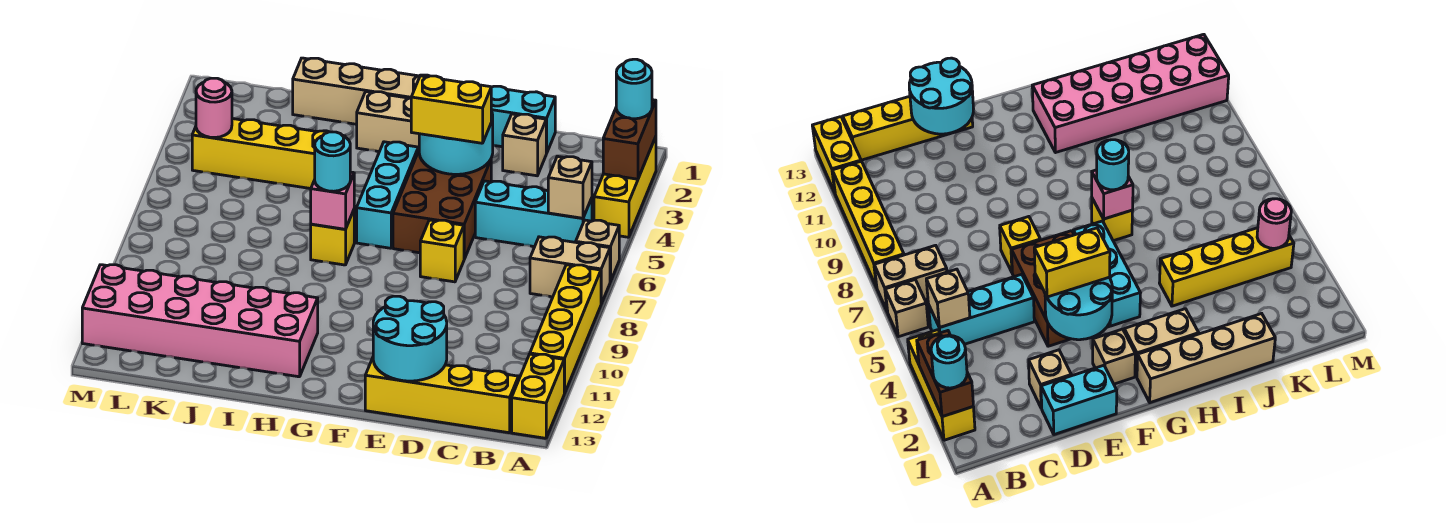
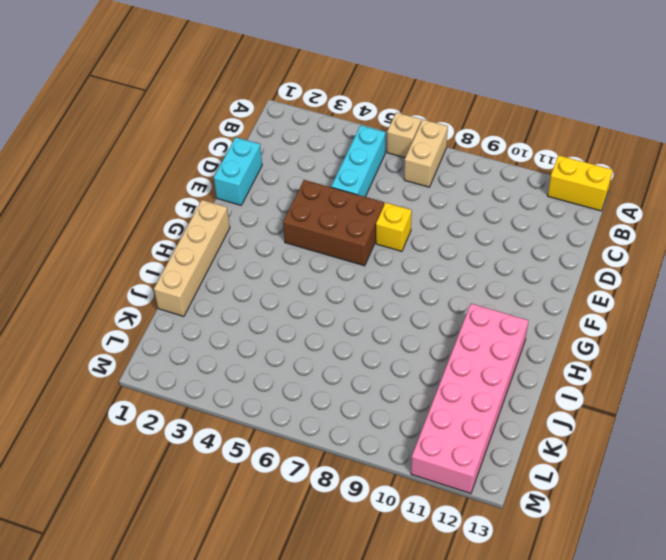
none -> yellow 1x3 brick [594,137,656,237]
none -> yellow 1x4 brick [530,265,601,393]
none -> yellow 1x4 brick [365,358,519,433]

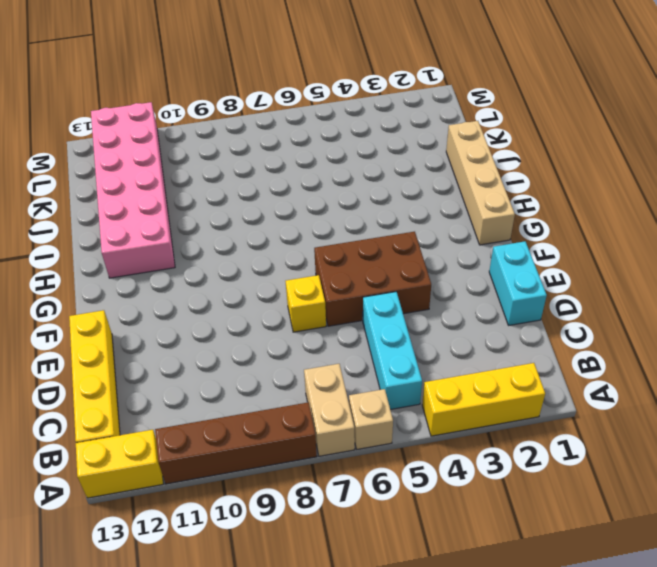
brown 1x4 brick [155,402,317,484] -> yellow 1x4 brick [530,265,601,393]
none -> tan 1x1 brick [503,114,546,176]
none -> tan 1x1 brick [1093,329,1135,384]
none -> tan 1x2 brick [357,92,419,152]

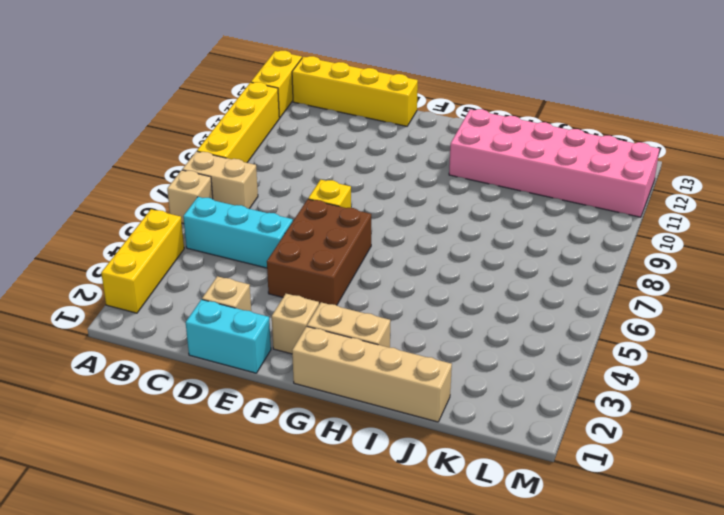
none -> cyan 1x3 brick [357,142,418,248]
none -> yellow 1x1 brick [311,210,354,265]
none -> yellow 1x4 brick [192,118,345,189]

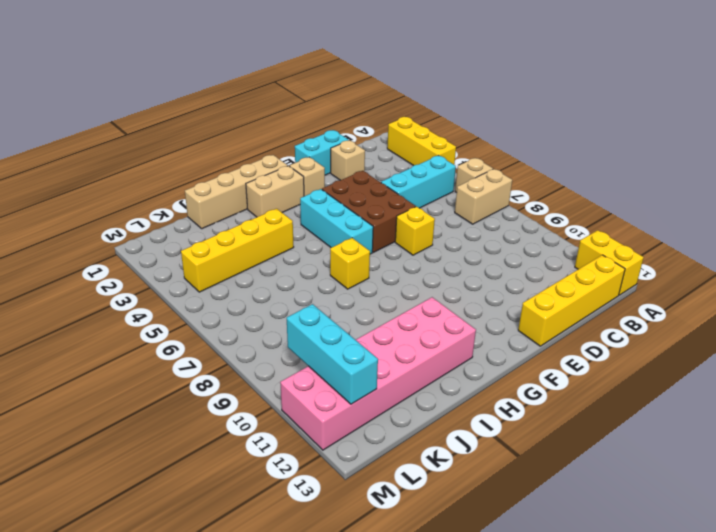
cyan 1x3 brick [287,304,378,404] -> none
none -> yellow 1x4 brick [530,265,601,393]
none -> brown 1x2 brick [603,100,656,179]
none -> tan 1x1 brick [548,156,592,218]

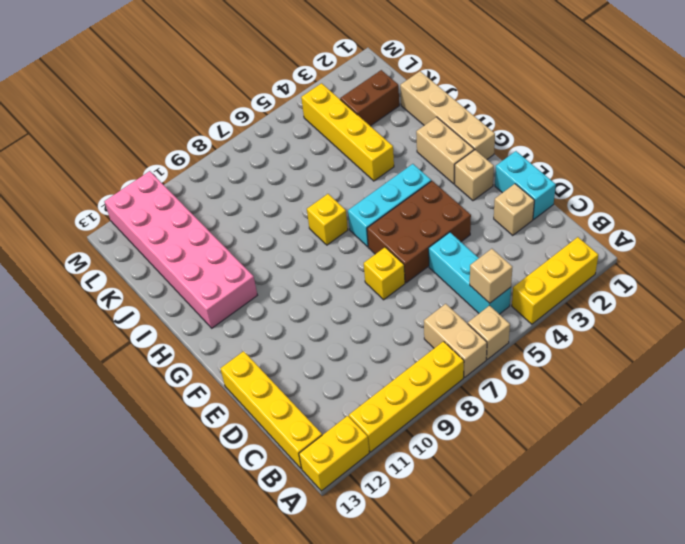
brown 1x2 brick [340,70,399,126] -> brown 1x2 brick moved to [603,100,656,179]
none -> cyan 2x2 round brick [373,296,447,381]
none -> cyan 2x2 round brick [419,111,493,174]
none -> pink 1x1 brick [311,172,354,229]

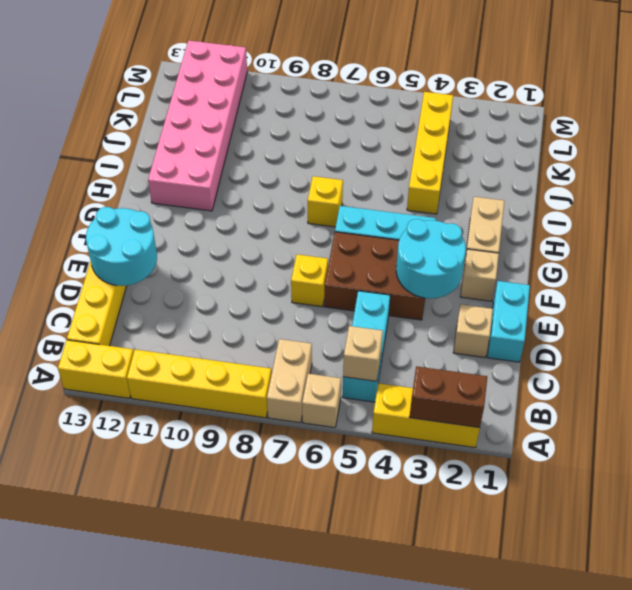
none -> tan 1x4 brick [293,58,429,124]
none -> pink 1x1 brick [311,172,354,229]
none -> pink 1x1 round brick [196,78,232,138]

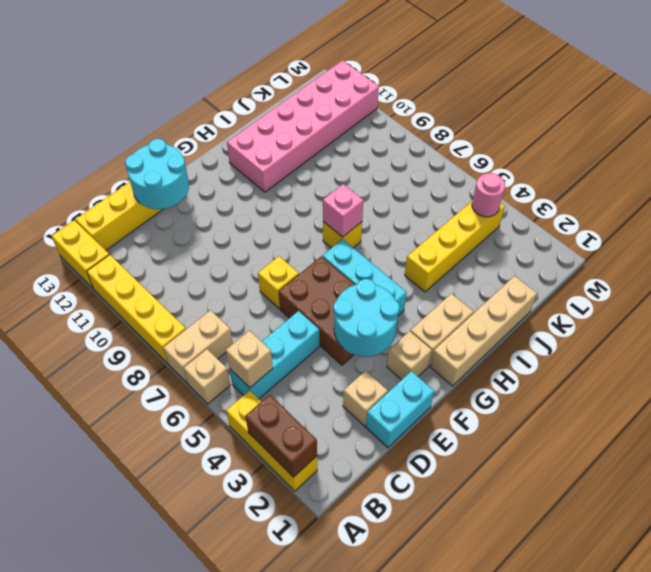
none -> cyan 1x1 round brick [616,59,652,119]
none -> yellow 1x2 brick [411,76,491,143]
none -> cyan 1x1 round brick [315,132,350,191]

